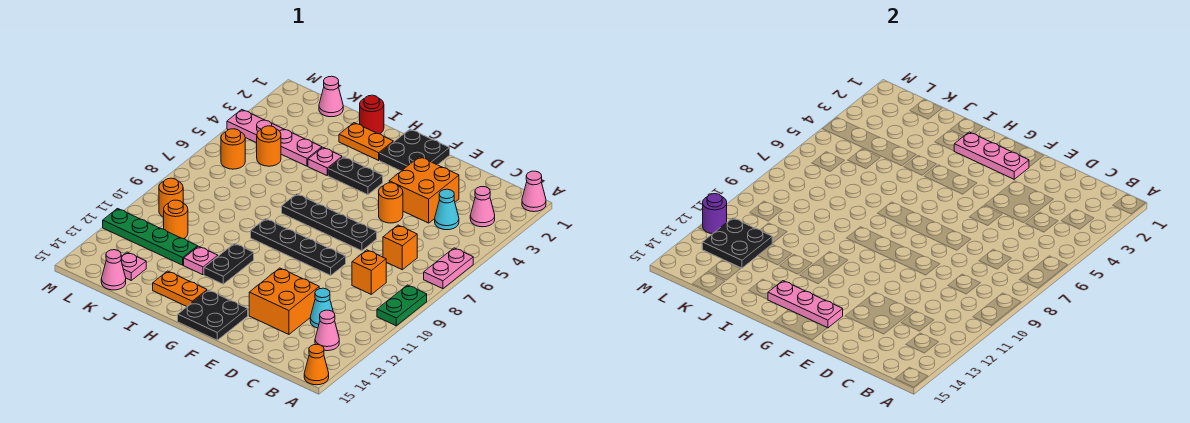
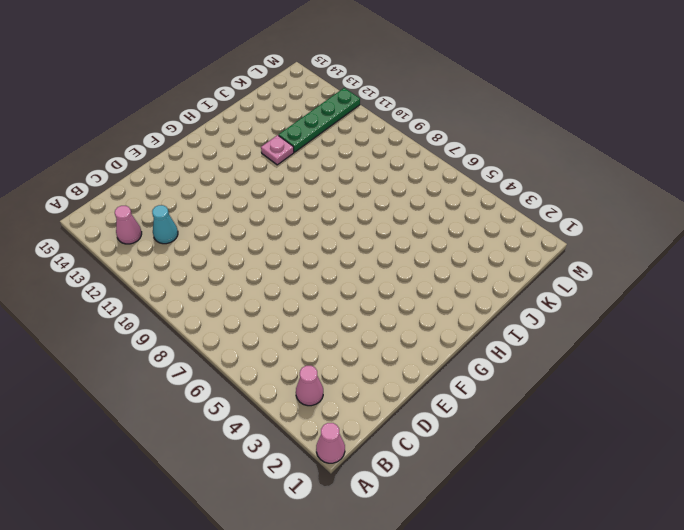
none -> pink 1x2 plate [424,248,473,289]
none -> green 1x2 plate [377,285,427,326]
none -> orange 1x1 cone [304,344,329,385]
none -> cyan 1x1 cone [435,189,459,230]

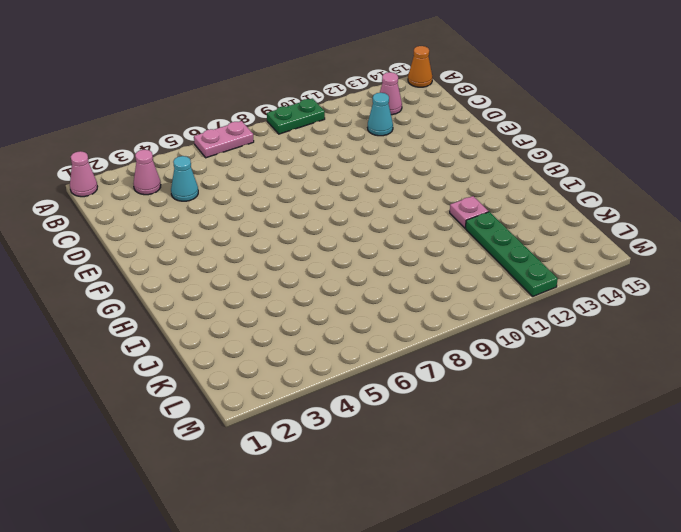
none -> orange 1x1 brick [383,225,417,270]
none -> orange 1x1 brick [352,250,386,294]
none -> orange 2x2 brick [389,157,459,223]
none -> orange 2x2 brick [249,268,319,334]

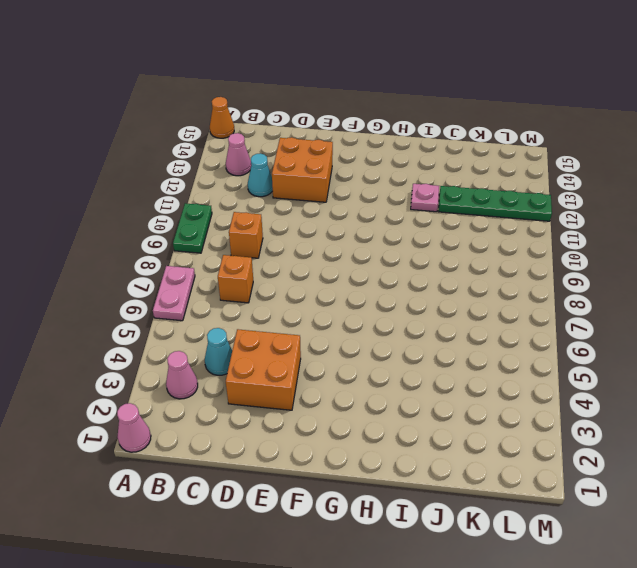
none -> orange 1x1 round brick [379,183,403,223]
none -> black 1x4 plate [282,194,377,251]
none -> black 1x4 plate [251,219,346,275]
none -> black 2x2 plate [380,129,450,171]

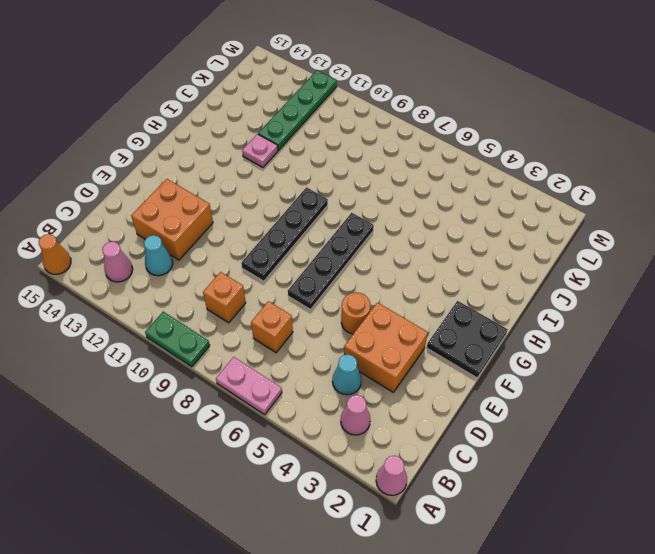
none -> black 2x2 plate [178,290,248,340]
none -> black 1x2 plate [328,157,383,195]
none -> orange 1x2 plate [339,123,393,160]
none -> black 1x2 plate [204,244,254,284]

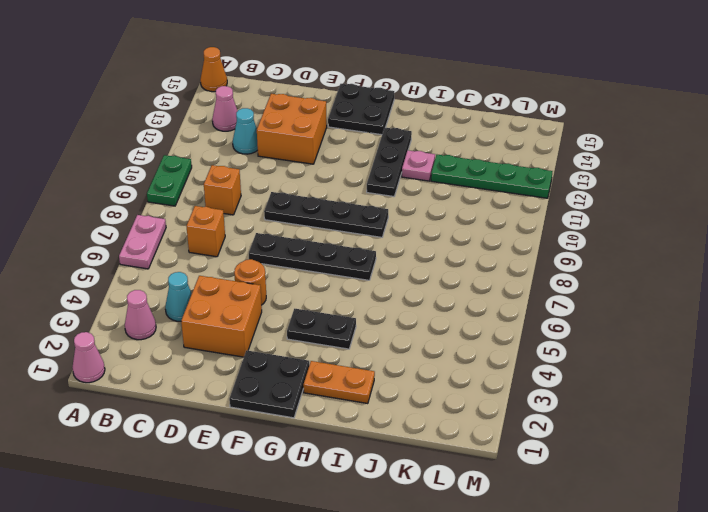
black 1x3 plate [367,127,412,197] -> black 1x2 plate [204,244,254,284]
none -> orange 1x2 plate [153,271,207,306]
none -> red 1x1 round brick [360,95,384,134]
none -> pink 1x1 plate [308,147,342,176]
none -> pink 1x4 plate [227,109,322,166]

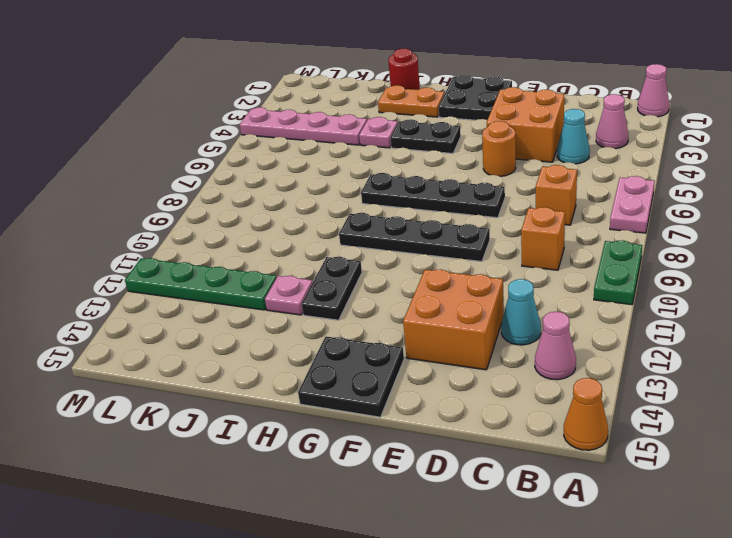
none -> orange 1x2 plate [153,271,207,306]
none -> pink 1x1 cone [319,76,343,117]
none -> orange 1x1 round brick [257,126,281,166]
none -> orange 1x1 round brick [164,200,188,239]

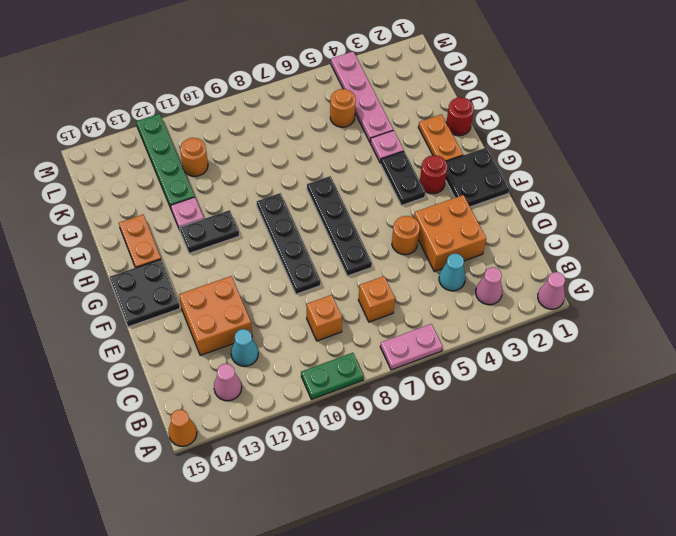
red 1x1 round brick [420,155,447,194] -> none
none -> pink 1x1 cone [319,76,343,117]
none -> pink 1x1 plate [121,252,146,280]
none -> pink 1x1 cone [101,250,126,290]
none -> orange 1x1 round brick [221,129,245,169]

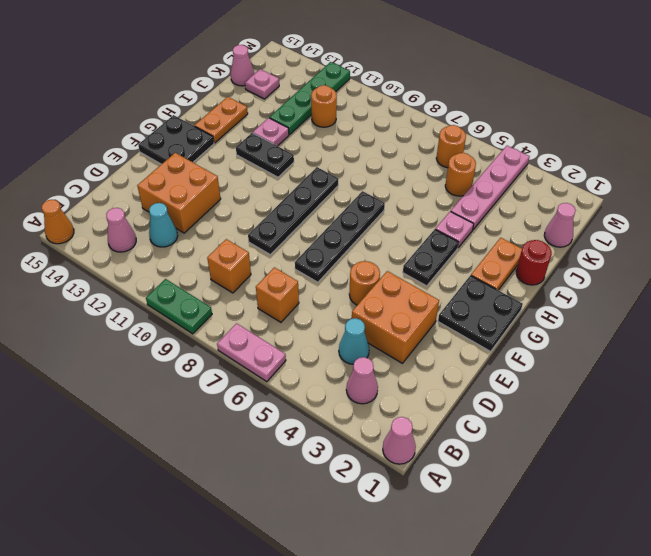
none -> orange 1x1 round brick [159,178,183,217]
none -> pink 1x3 plate [954,132,1029,179]
none -> pink 1x3 plate [768,281,843,328]
none -> black 2x2 plate [702,218,772,268]

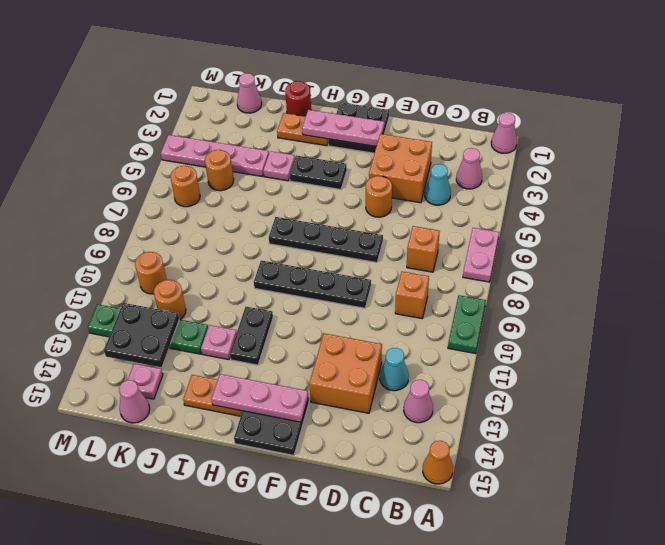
none -> purple 1x1 round brick [703,194,727,234]

